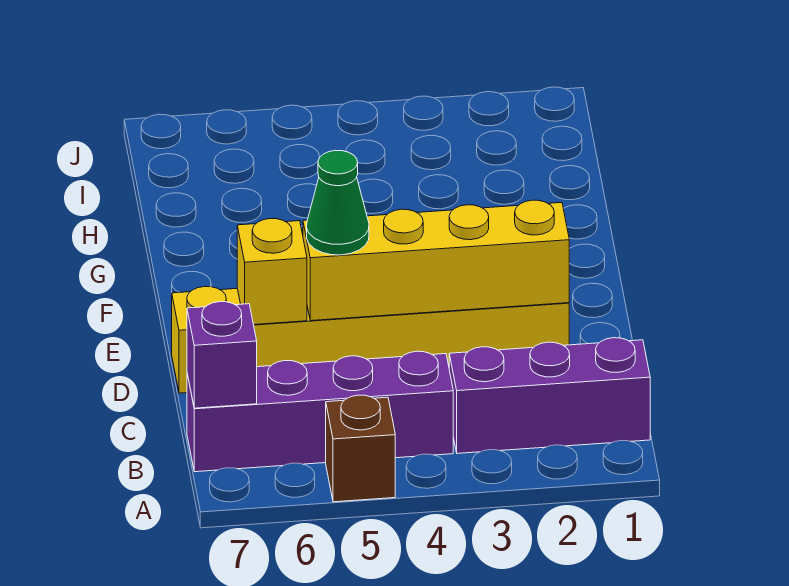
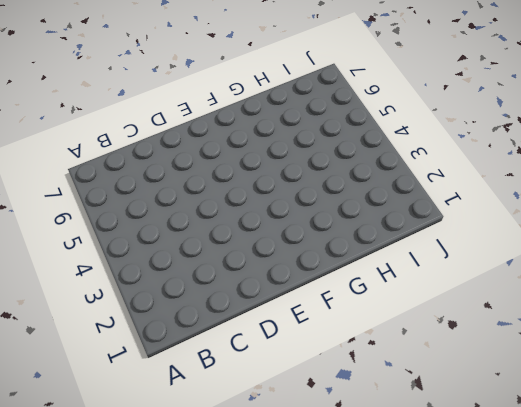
none -> brown 1x1 brick [326,395,395,502]
none -> purple 1x3 brick [449,338,650,453]

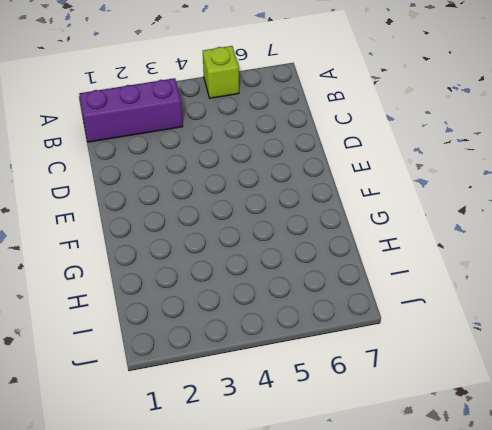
lime 1x1 brick [203,46,239,98] -> brown 1x1 brick [326,395,395,502]
none -> purple 1x4 brick [187,351,453,472]
none -> yellow 1x6 brick [172,287,569,393]

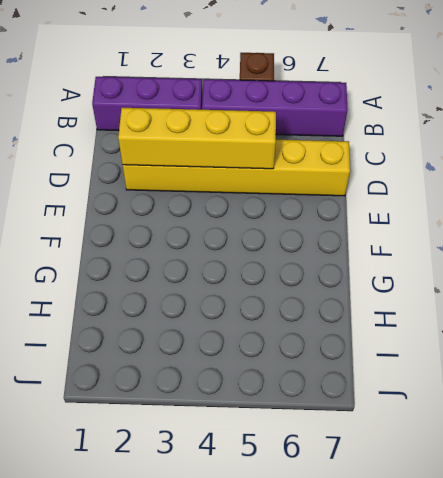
none -> purple 1x1 brick [187,302,257,408]
none -> yellow 1x1 brick [237,219,307,325]

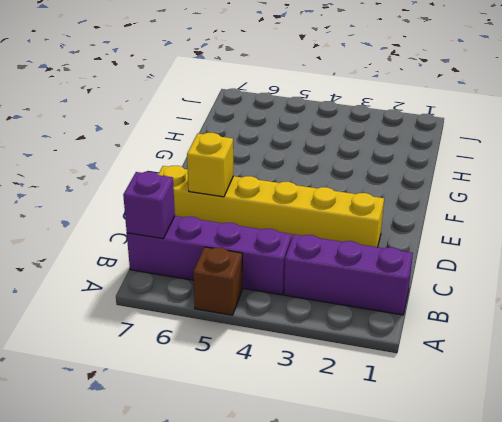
none -> yellow 1x4 brick [303,200,569,321]
none -> green 1x1 cone [307,150,369,255]

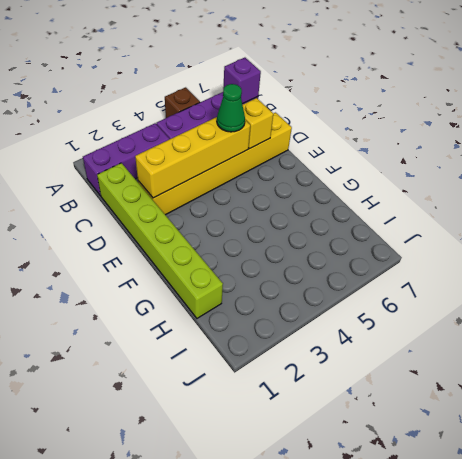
lime 1x6 brick [97,163,223,318] -> none

